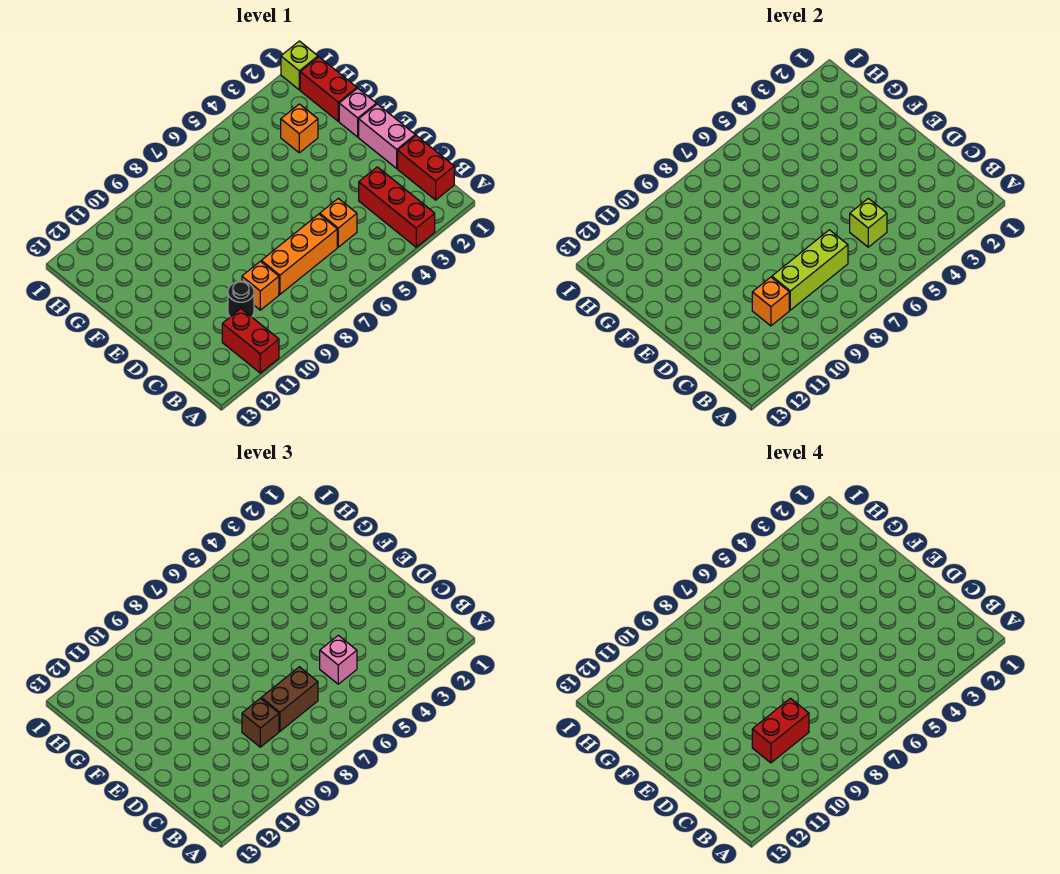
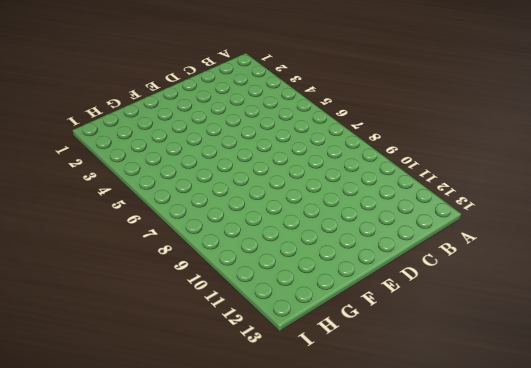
none -> red 1x3 brick [359,167,435,247]
none -> red 1x2 brick [222,309,279,373]
none -> red 1x2 brick [398,136,454,200]

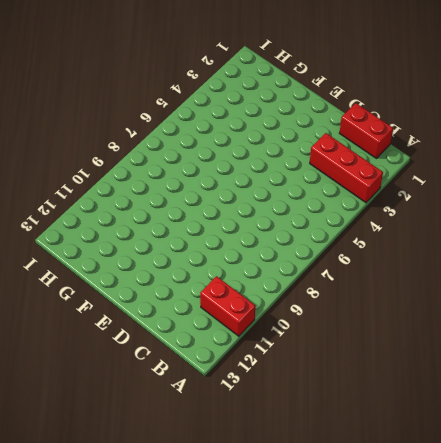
none -> orange 1x1 brick [320,198,357,247]
none -> orange 1x3 brick [261,214,337,294]
none -> orange 1x1 brick [242,261,279,310]

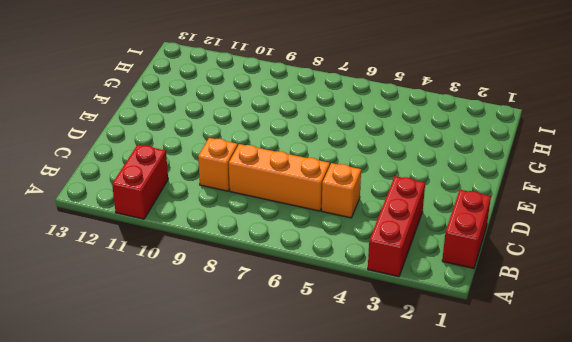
none -> black 1x1 round brick [228,281,254,317]
none -> pink 1x2 brick [359,104,415,168]
none -> pink 1x1 brick [339,88,376,137]

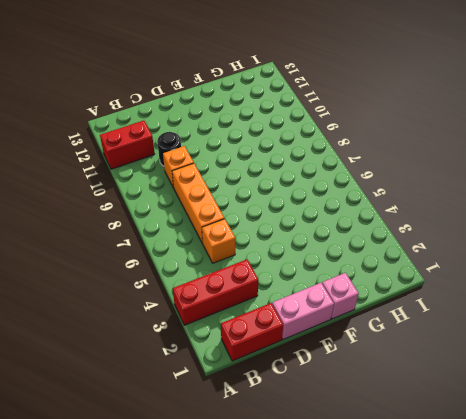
none -> red 1x2 brick [300,57,357,121]
none -> orange 1x1 brick [281,104,318,153]
none -> lime 1x1 brick [281,41,318,90]

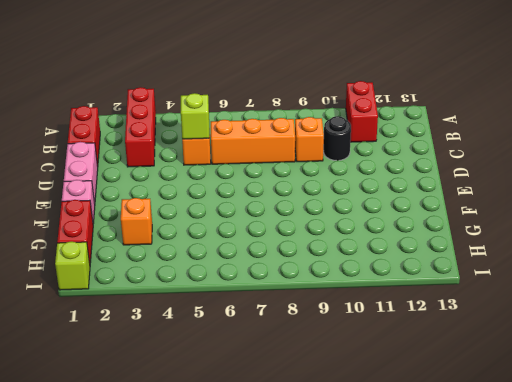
none -> lime 1x3 brick [772,230,848,310]
none -> orange 1x1 brick [752,277,789,326]
none -> pink 1x1 brick [320,635,357,684]

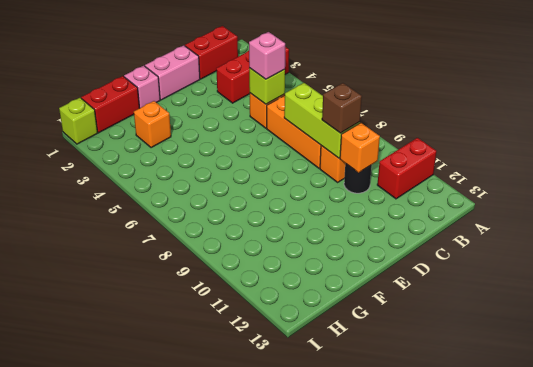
none -> brown 1x2 brick [261,667,318,731]
none -> red 1x2 brick [752,698,809,763]

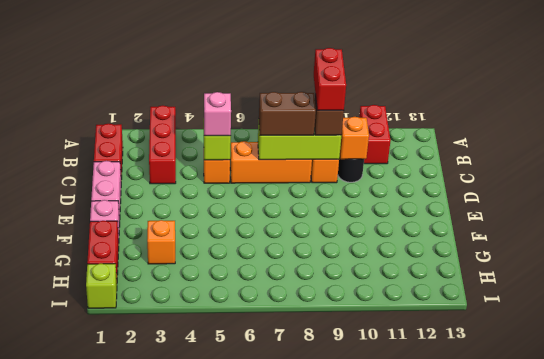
red 1x2 brick [314,48,346,110] -> red 1x2 brick turned to [752,698,809,763]

